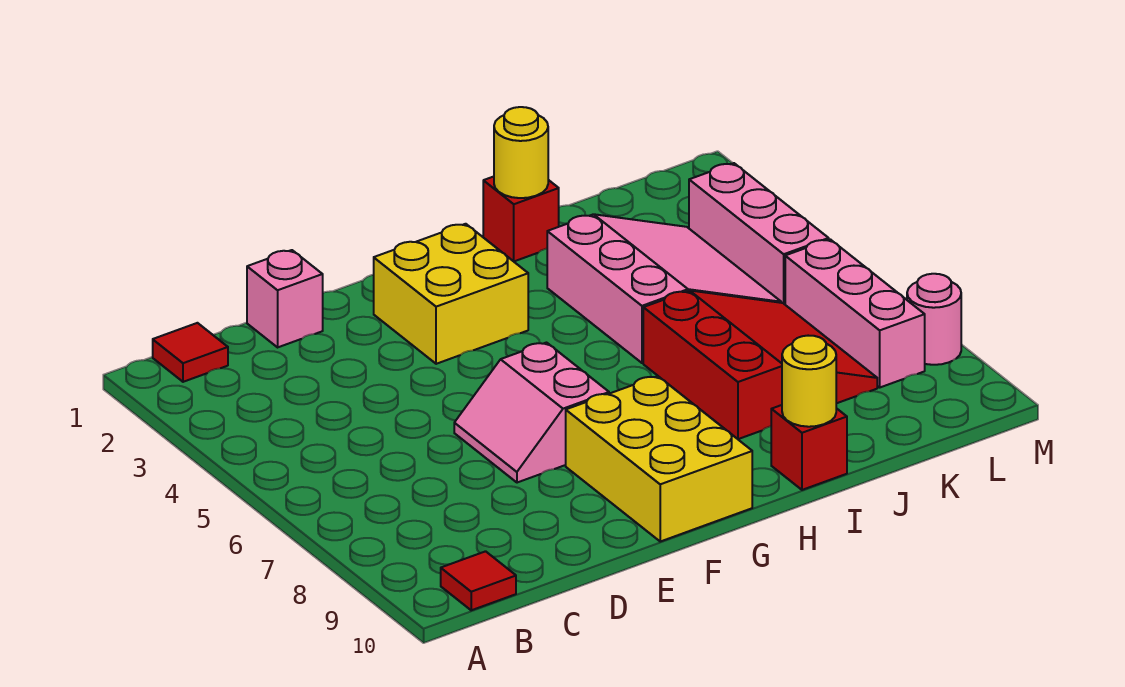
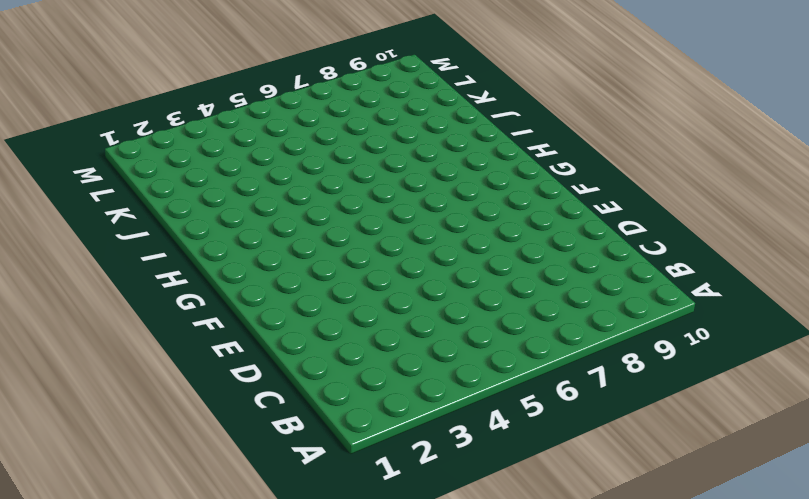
none -> red 1x1 tile [153,323,228,382]
none -> red 1x1 tile [441,551,516,610]
none -> pink 1x1 brick [247,250,323,347]

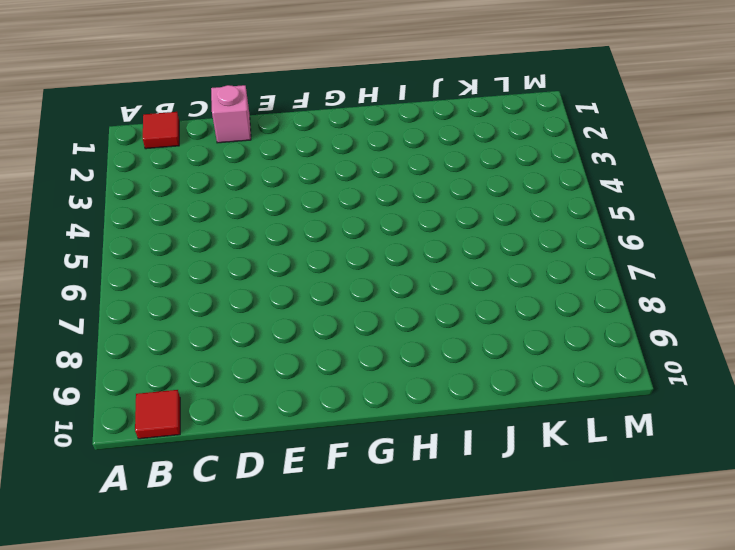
none -> pink 2x2 slope [454,343,609,483]
none -> yellow 2x2 brick [374,224,528,364]
none -> yellow 2x3 brick [566,376,752,541]

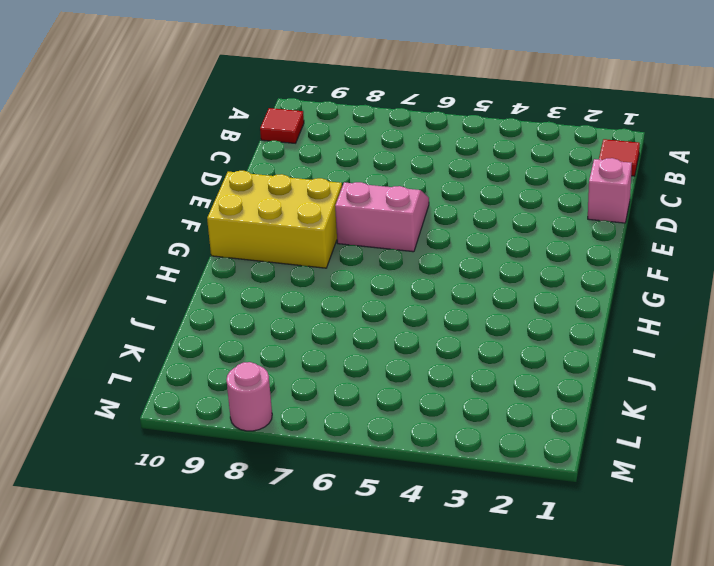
none -> yellow 2x2 brick [374,224,528,364]
none -> red 1x1 brick [483,177,559,261]
none -> pink 3x3 slope [547,214,781,363]

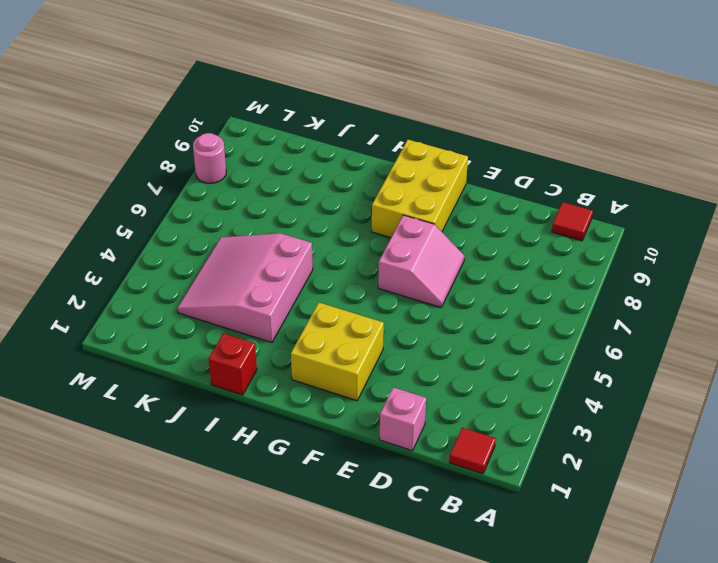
none -> red 3x3 slope [643,290,877,439]
none -> red 1x1 brick [771,405,847,490]
none -> pink 1x3 brick [689,163,829,304]

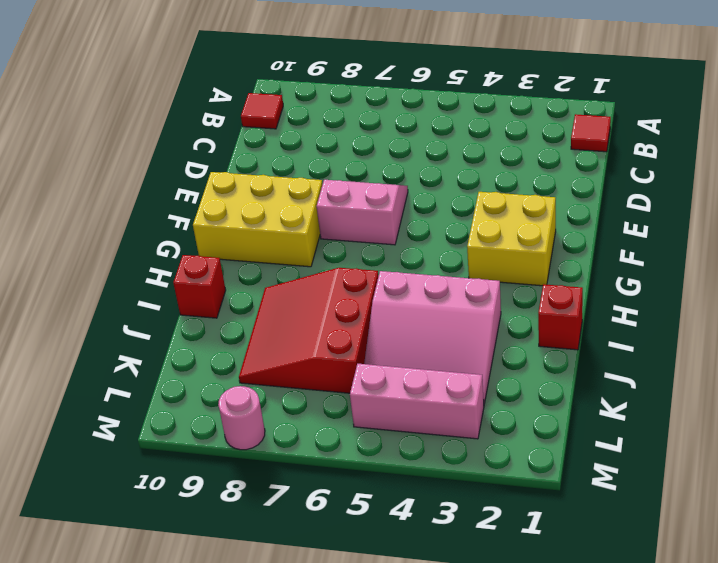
red 3x3 slope [239,268,378,393] -> red 3x3 slope turned to [643,290,877,439]
none -> pink 1x1 brick [247,250,323,347]
none -> pink 1x3 brick [785,239,925,387]
none -> yellow 1x1 round brick [494,107,548,198]

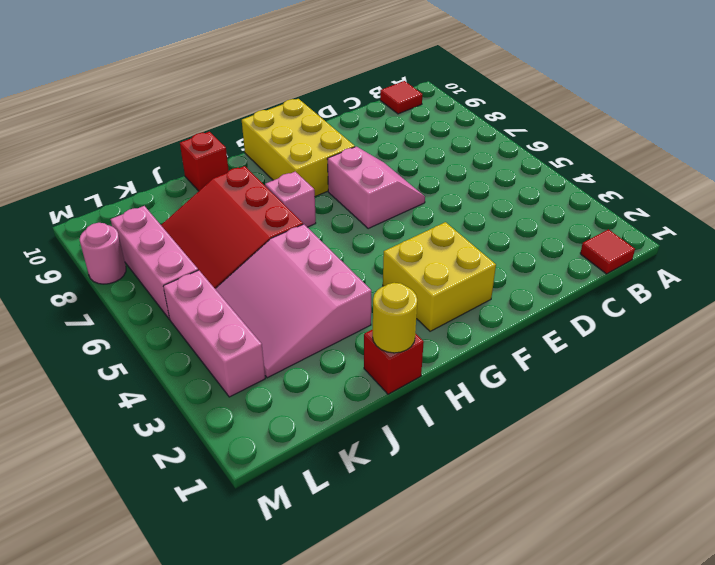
pink 1x1 brick [265,172,316,227] -> pink 1x1 brick moved to [247,250,323,347]
none -> yellow 1x1 round brick [782,336,836,427]

